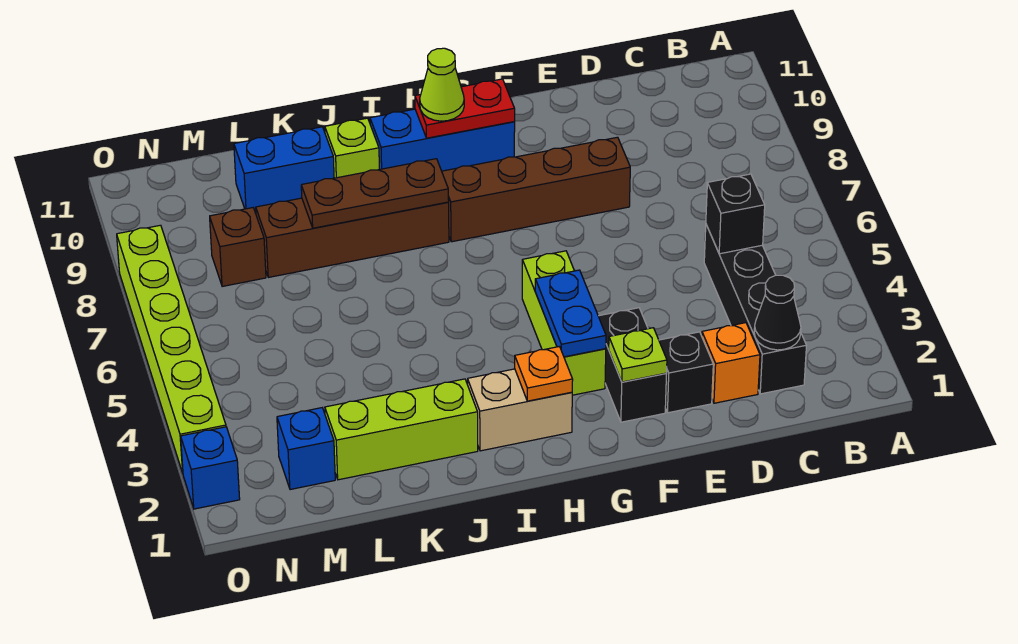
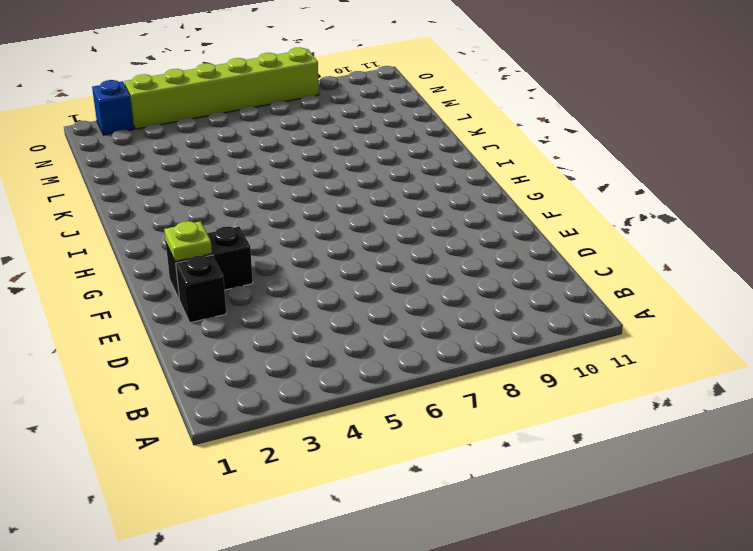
none -> black 1x4 brick [704,225,807,394]
none -> orange 1x1 brick [702,323,760,403]
none -> brown 1x4 brick [442,137,630,242]

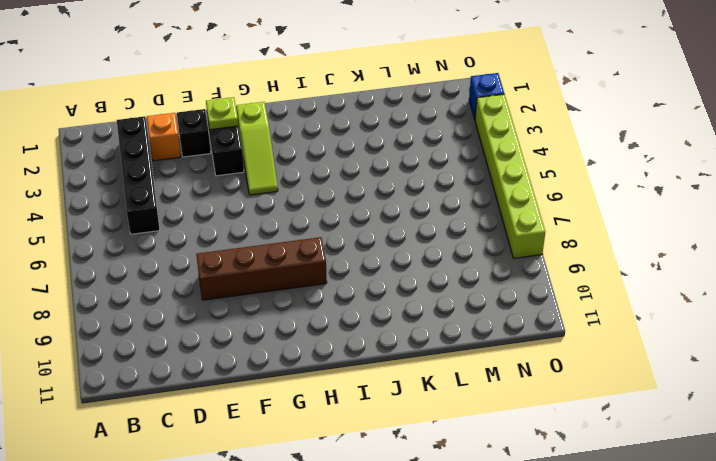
lime 1x3 slope [236,102,278,195] -> lime 1x3 brick [522,251,606,395]
none -> blue 1x3 brick [370,109,515,171]
none -> tan 1x2 brick [468,369,572,451]
none -> brown 1x4 brick [256,198,449,277]

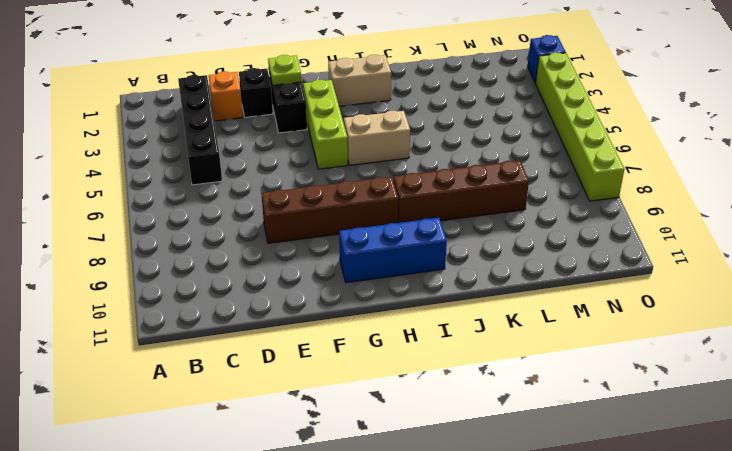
tan 1x2 brick [344,111,410,165] -> none
none -> lime 1x3 brick [325,379,478,480]
none -> lime 1x1 brick [325,118,379,178]
none -> blue 1x2 brick [234,127,334,212]

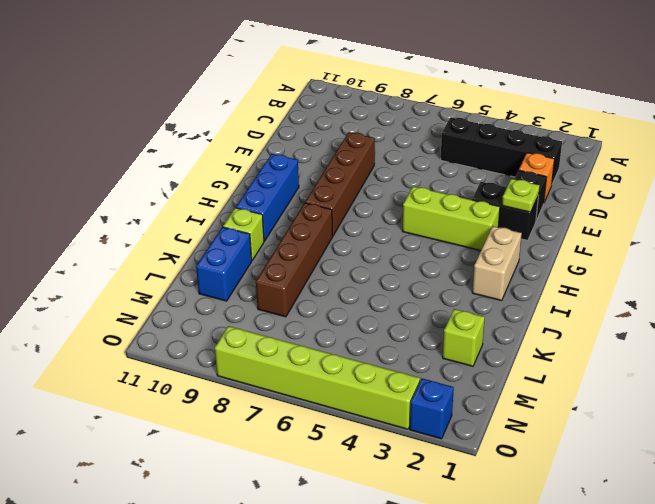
lime 1x1 brick [443,309,485,366] -> lime 1x3 brick [325,379,478,480]
none -> blue 1x1 brick [277,408,335,490]
none -> brown 1x1 brick [210,208,266,287]
none -> black 1x1 cone [754,275,801,350]

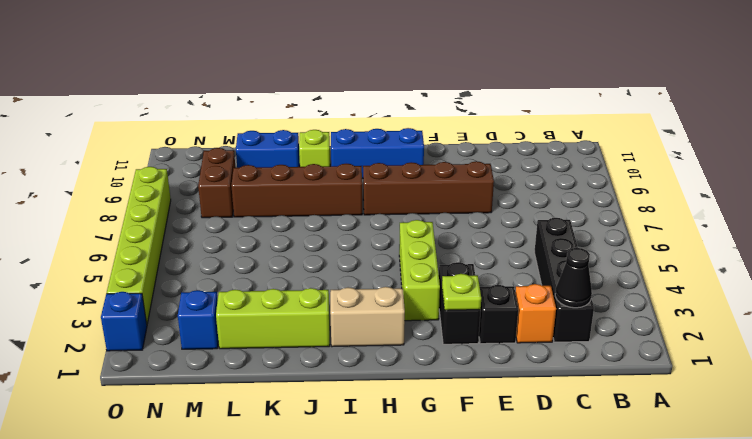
brown 1x2 brick [198,148,236,218] -> brown 1x1 brick [210,208,266,287]
none -> black 1x1 brick [706,174,765,254]
none -> blue 1x2 plate [535,270,606,357]
none -> red 1x2 plate [415,79,515,138]

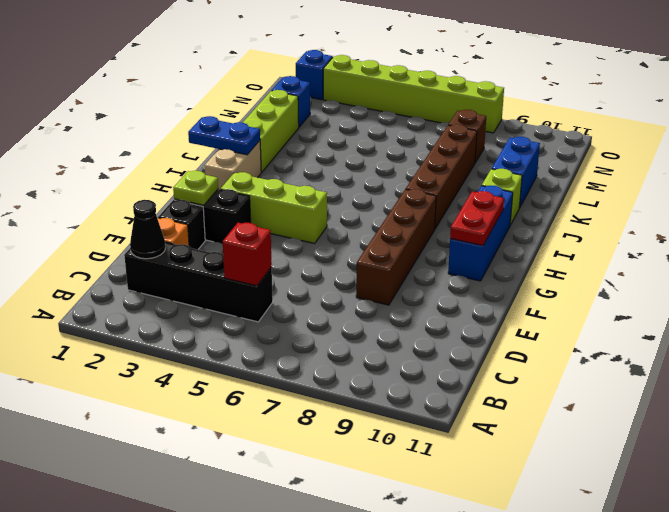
red 1x1 brick [223,223,272,286] -> black 1x1 brick [706,174,765,254]
blue 1x2 plate [188,116,260,155] -> blue 1x2 plate moved to [535,270,606,357]
none -> orange 1x1 plate [515,347,573,401]
none -> brown 1x3 plate [301,159,449,228]
none -> lime 1x1 cone [420,48,464,121]

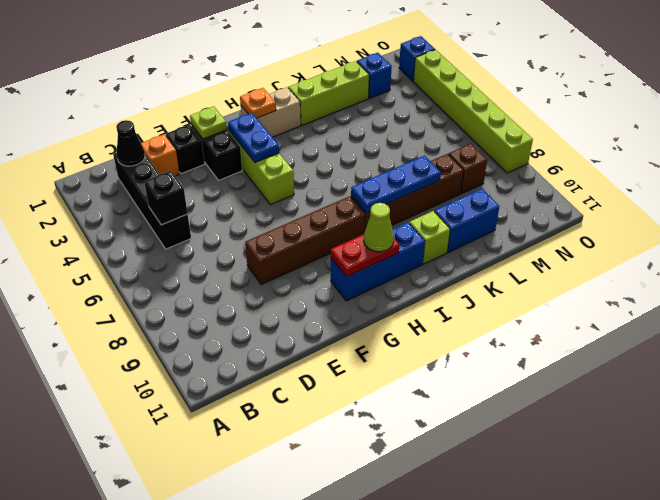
blue 1x3 plate [351,155,441,213] -> brown 1x3 plate [301,159,449,228]

